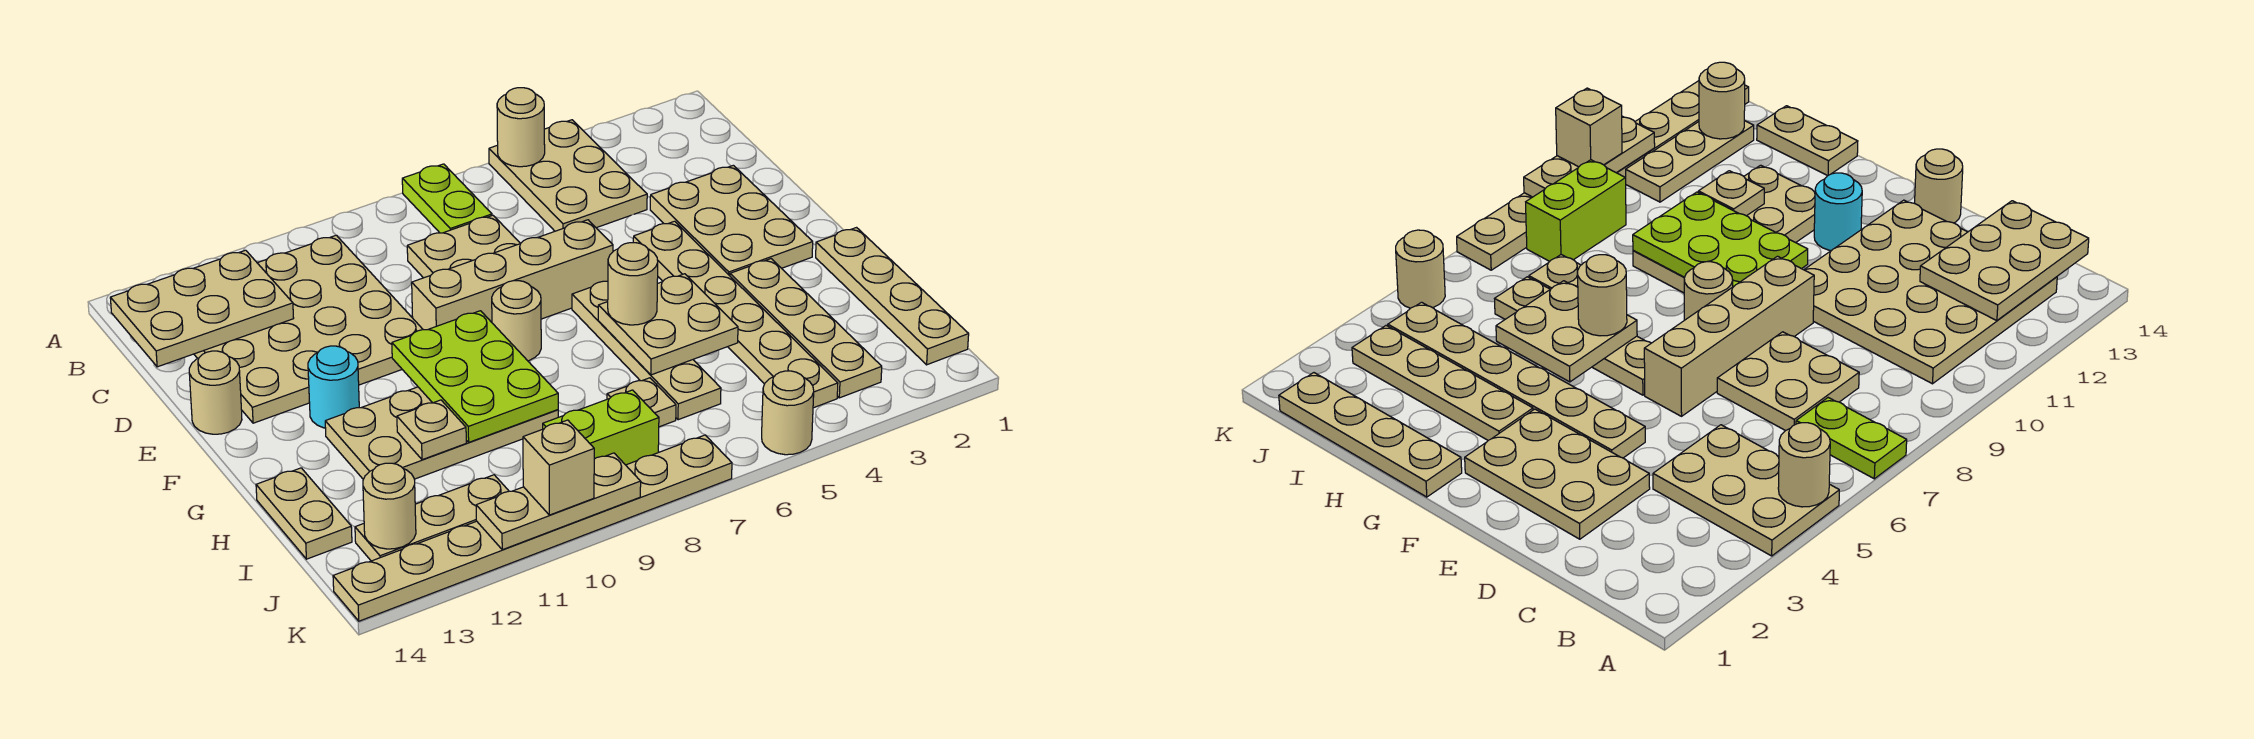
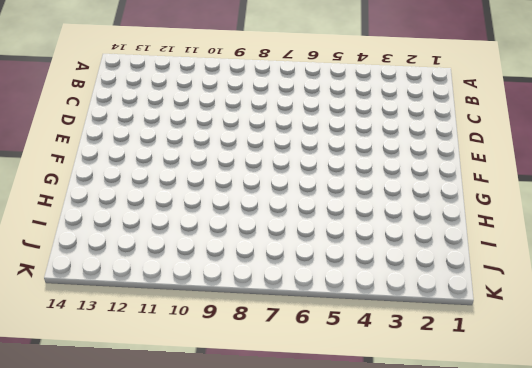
none -> tan 2x3 plate [489,120,647,231]
none -> lime 1x2 plate [402,164,492,233]
none -> tan 4x4 plate [194,235,423,423]

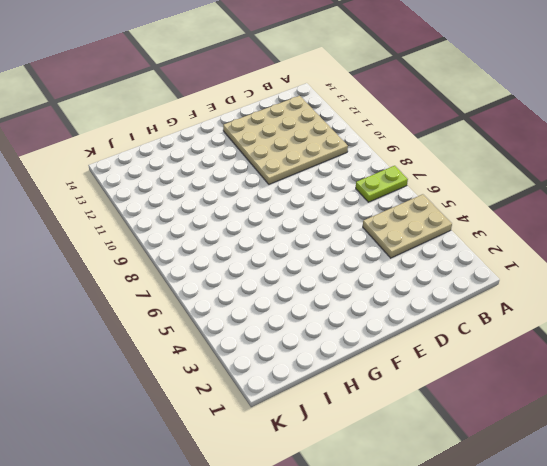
none -> tan 2x2 plate [407,215,520,278]
none -> tan 2x3 plate [650,165,813,276]
none -> tan 1x6 plate [633,221,838,408]

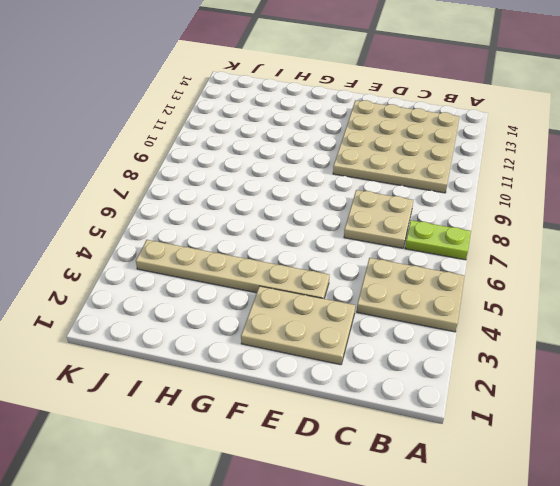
none -> tan 1x4 brick [412,220,613,330]
none -> tan 1x1 round brick [189,351,242,434]
none -> tan 1x4 plate [572,281,721,420]

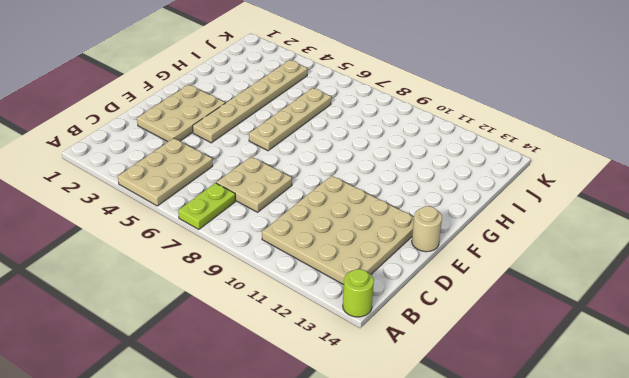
lime 1x1 round brick [343,269,374,317] -> none
none -> tan 1x4 brick [412,220,613,330]
none -> tan 1x1 round brick [492,281,541,361]
none -> cyan 1x1 round brick [308,346,359,428]

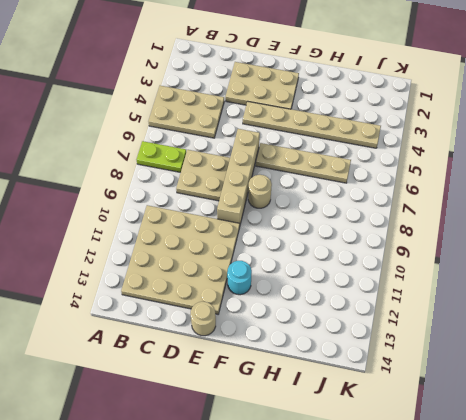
none -> tan 1x4 plate [816,228,969,365]
none -> tan 1x4 plate [730,259,882,398]
none -> tan 2x4 plate [325,387,558,479]

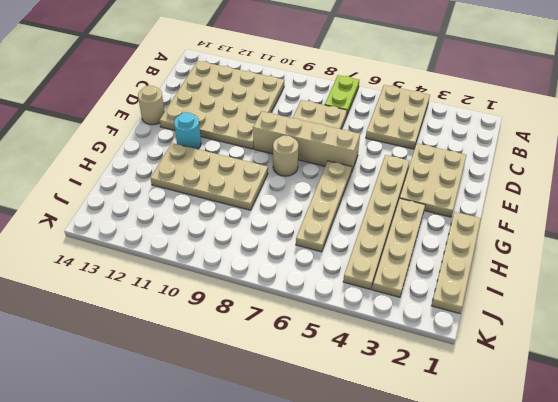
none -> tan 1x2 plate [256,468,352,559]
none -> tan 1x1 plate [607,378,676,427]
none -> lime 1x2 brick [543,390,659,465]

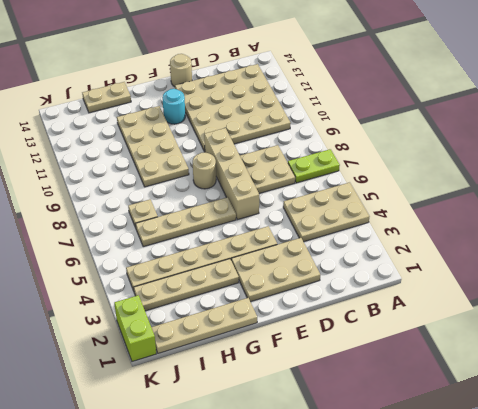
lime 1x2 brick [114,295,156,362] -> lime 1x2 brick moved to [543,390,659,465]
none -> tan 1x3 plate [355,475,509,561]
none -> tan 1x1 round brick [762,371,814,455]
none -> tan 1x8 plate [333,435,732,621]

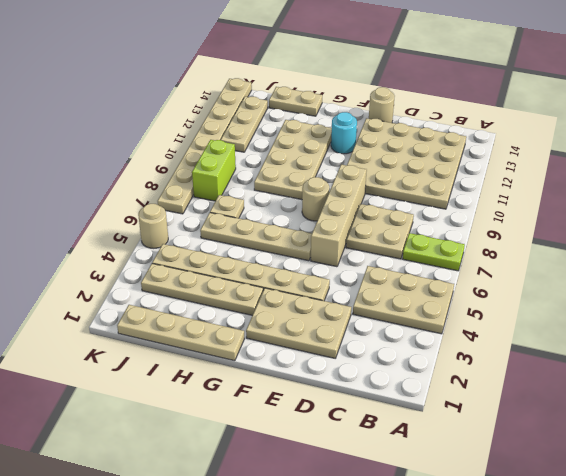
none -> tan 1x1 round brick [497,88,545,167]
none -> tan 2x3 plate [110,250,294,367]
none -> lime 2x3 plate [392,311,558,442]

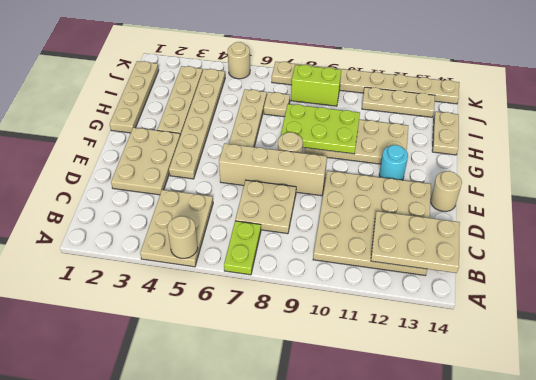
lime 2x3 plate [281,104,360,154] -> lime 2x3 plate turned to [392,311,558,442]
none -> tan 2x2 plate [598,274,738,375]
none -> tan 1x1 plate [397,400,466,460]
none -> tan 1x1 round brick [363,463,416,549]

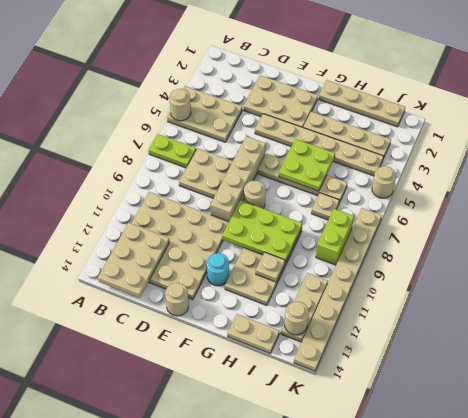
lime 2x2 plate [279,139,335,191] -> tan 2x2 plate [598,274,738,375]
none -> tan 1x3 plate [476,453,641,550]
none -> tan 1x1 round brick [608,243,658,325]
none -> tan 1x1 brick [523,420,594,515]

